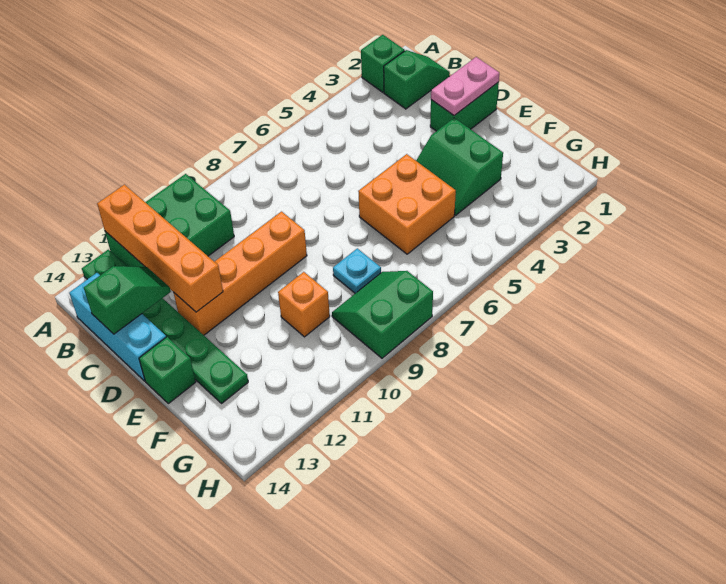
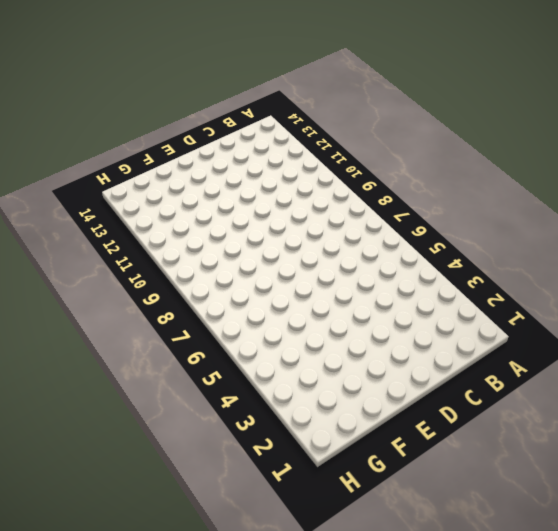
none -> green 1x1 brick [361,35,405,92]
none -> green 2x3 brick [105,174,234,267]
none -> green 1x6 plate [82,250,248,403]

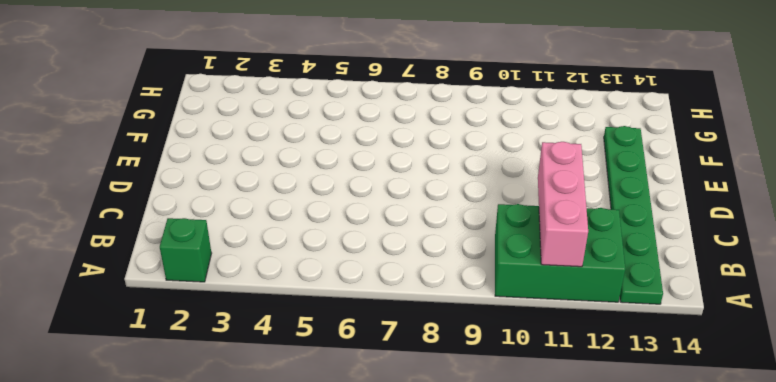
pink 1x3 brick [538,142,588,267] -> none
none -> green 1x2 slope [384,50,450,109]
none -> cyan 1x3 brick [69,273,166,381]
none -> green 1x2 brick [430,82,499,131]

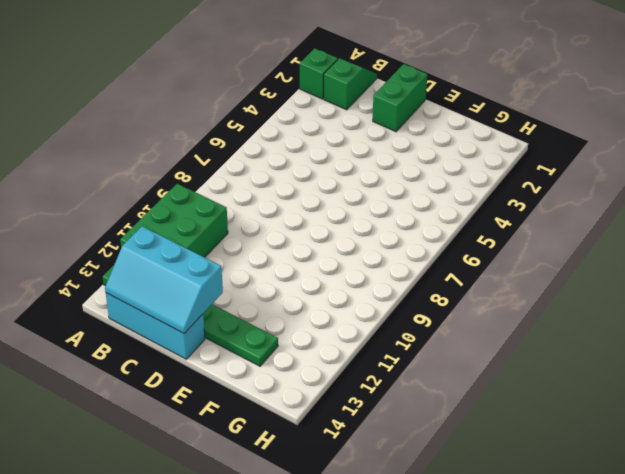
cyan 2x3 slope [105,226,223,333] -> green 1x2 slope [84,266,171,334]
none -> orange 1x4 brick [174,212,307,335]
none -> green 2x2 slope [416,118,503,215]
none -> orange 2x2 brick [358,154,456,254]

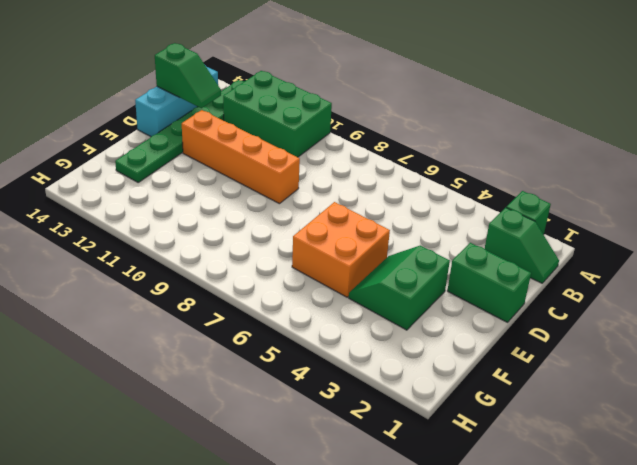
none -> green 1x1 brick [139,337,196,404]
none -> cyan 1x1 plate [333,248,381,293]
none -> orange 1x1 brick [278,272,330,337]

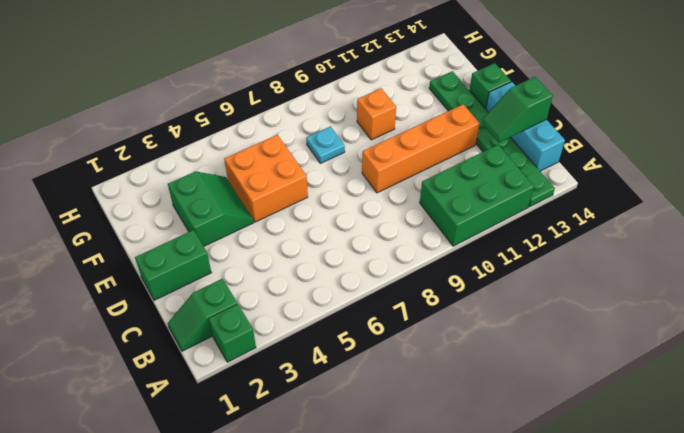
none -> green 2x2 slope [332,271,433,358]
none -> orange 1x4 brick [97,185,223,312]
none -> pink 1x2 plate [431,57,499,115]

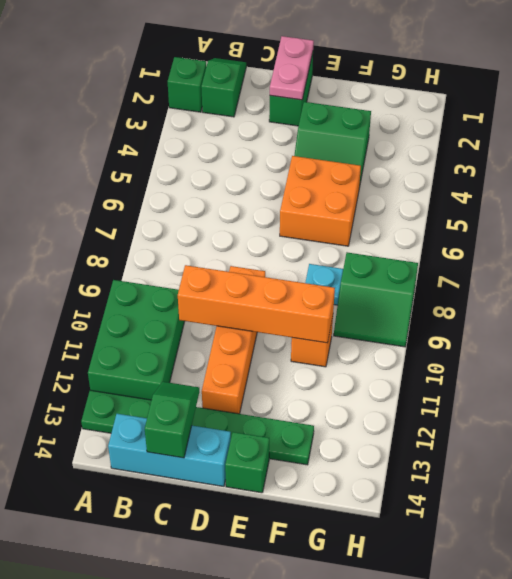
orange 1x4 brick [178,265,335,343] -> orange 1x4 brick moved to [97,185,223,312]
green 2x2 slope [334,252,418,347] -> green 2x2 slope turned to [332,271,433,358]

